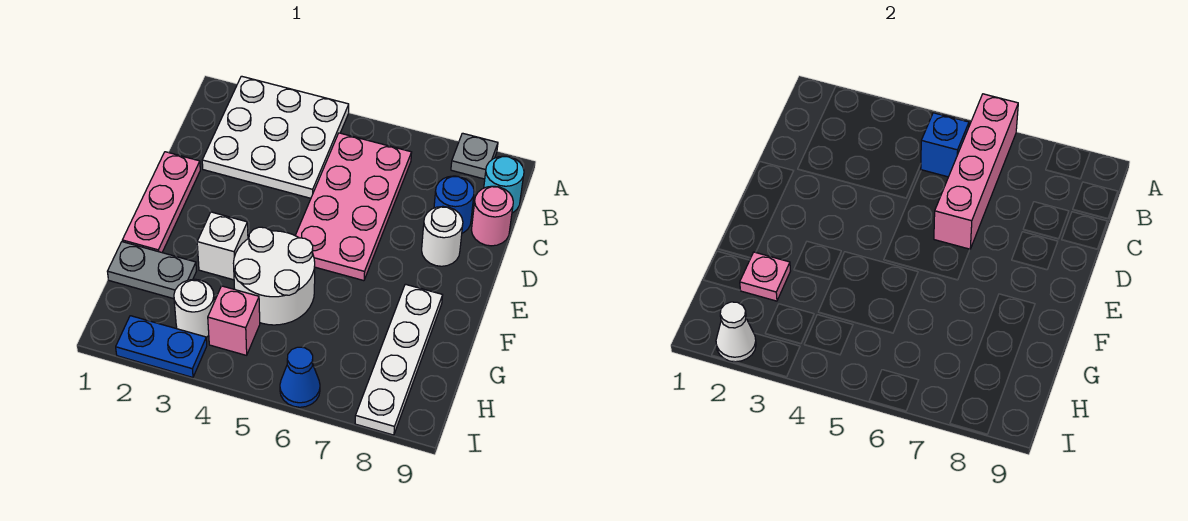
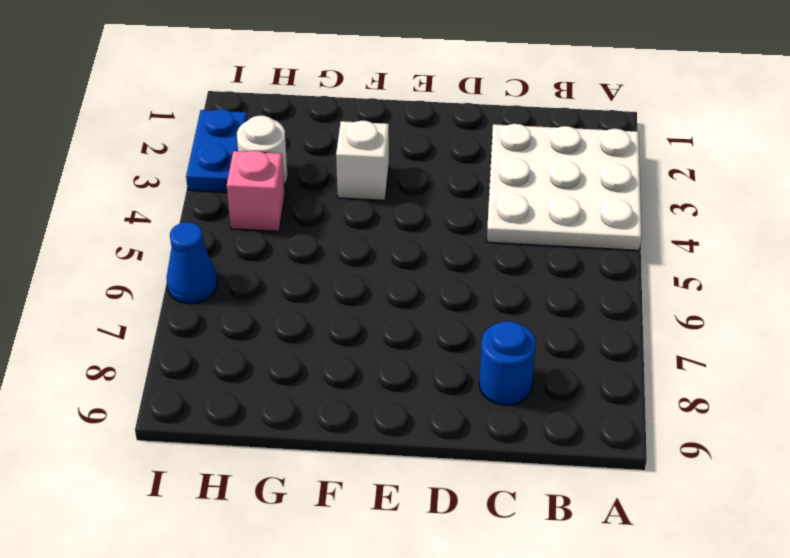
none -> grey 1x1 plate [451,133,498,179]
none -> pink 2x4 plate [295,133,412,281]
none -> cyan 1x1 round brick [484,156,524,213]

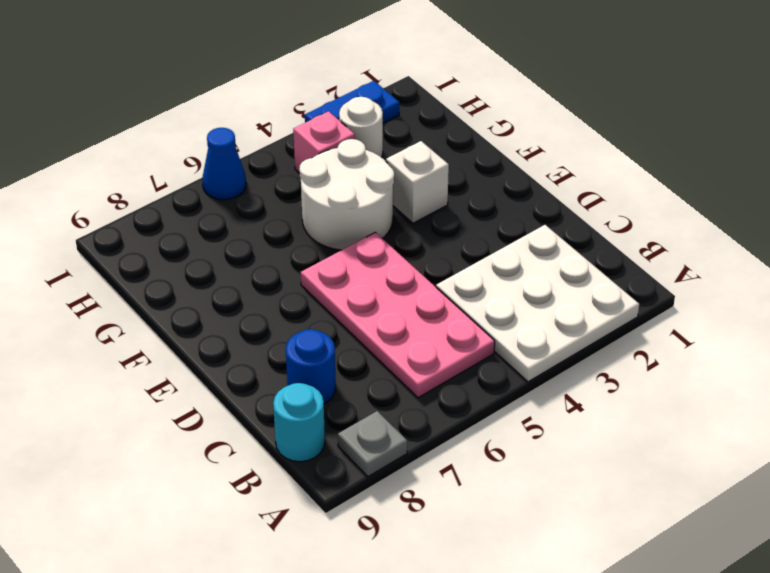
none -> pink 1x1 round brick [471,186,513,246]
none -> pink 1x3 plate [122,152,200,252]
none -> white 1x1 round brick [422,206,463,266]

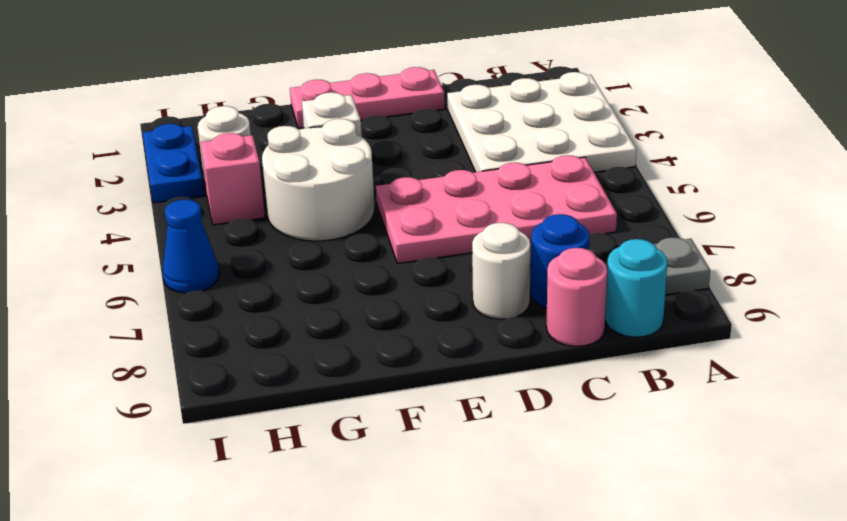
none -> white 1x4 plate [355,284,443,435]
none -> grey 1x2 plate [107,242,196,299]
none -> pink 1x4 brick [934,94,1018,249]

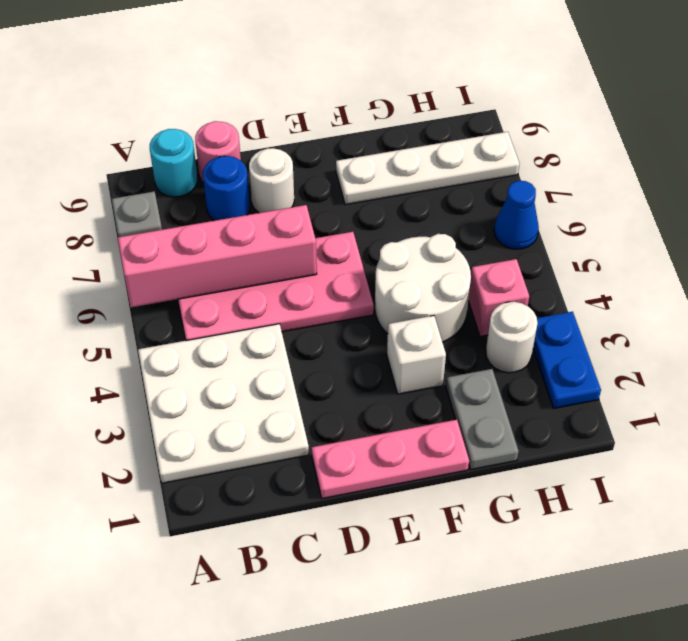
none -> blue 1x1 brick [921,113,969,177]
none -> pink 1x1 plate [740,252,790,301]
none -> white 1x1 cone [716,302,756,362]

